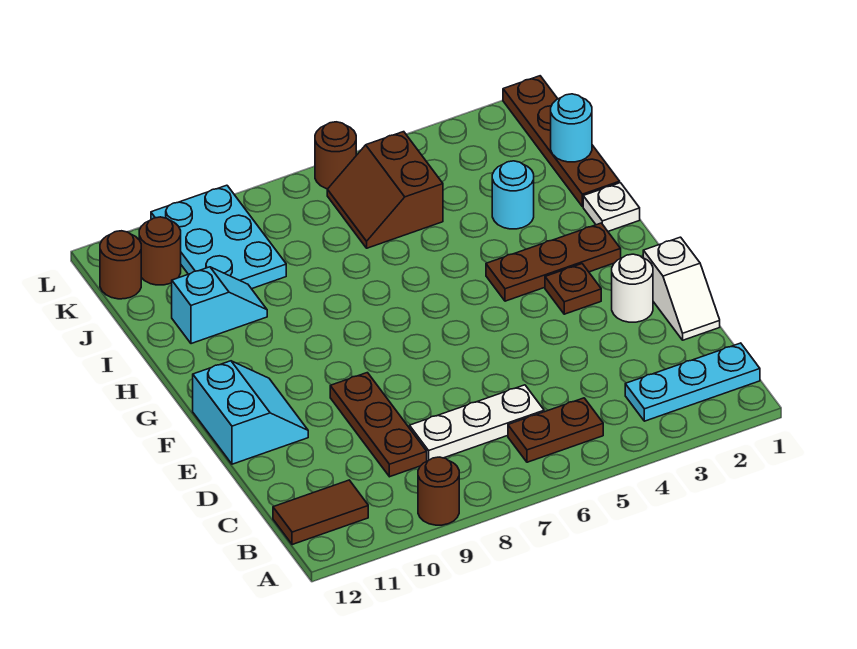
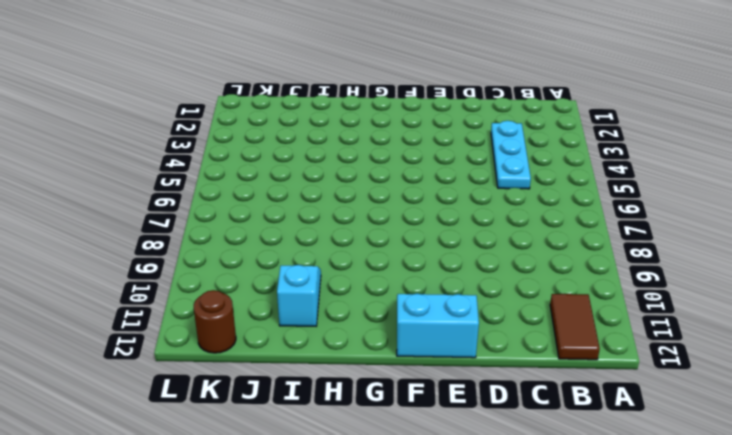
cyan 1x3 plate [491,121,531,189] -> cyan 1x3 plate moved to [625,343,760,421]
none -> brown 1x1 round brick [418,457,459,525]
none -> brown 1x2 plate [508,398,603,462]
none -> white 1x3 plate [410,385,544,461]

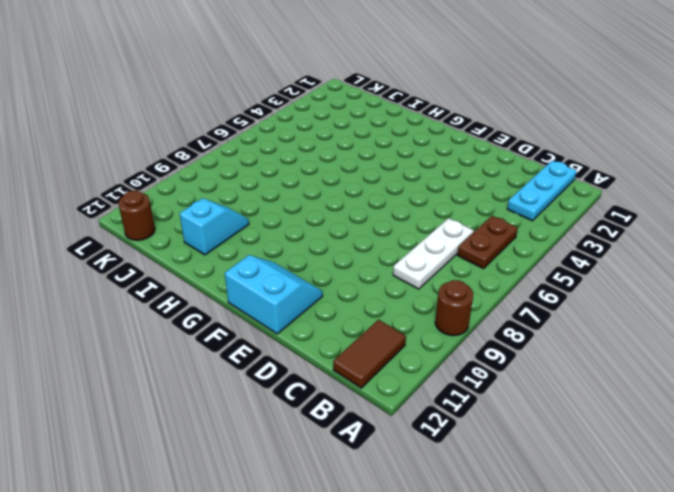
none -> brown 1x3 plate [330,373,427,477]
none -> white 1x2 slope [643,237,720,340]
none -> white 1x1 round brick [612,254,653,322]

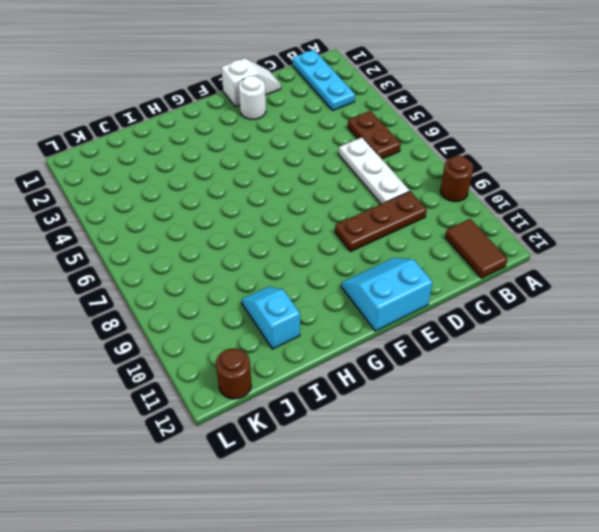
none -> brown 1x1 plate [545,264,601,314]
none -> brown 1x3 plate [486,223,621,301]
none -> white 1x1 plate [583,183,640,231]

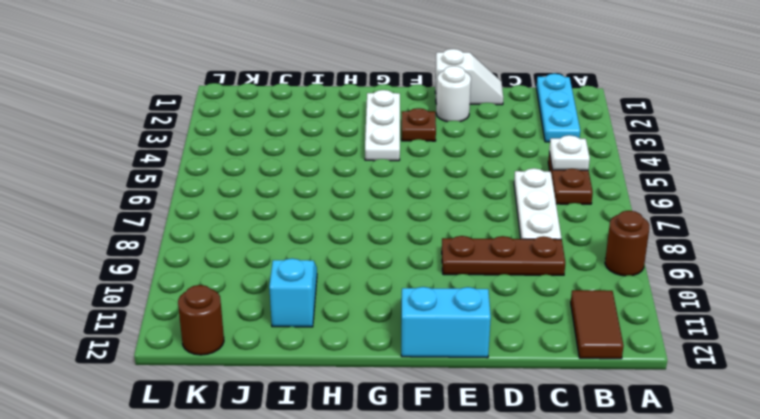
white 1x1 plate [549,135,590,170] -> white 1x1 plate moved to [583,183,640,231]
white 1x3 plate [365,90,400,161] -> brown 1x3 plate [486,223,621,301]
none -> brown 1x4 plate [503,76,620,207]
none -> cyan 1x1 round brick [492,161,534,229]
none -> brown 2x2 slope [327,132,443,248]

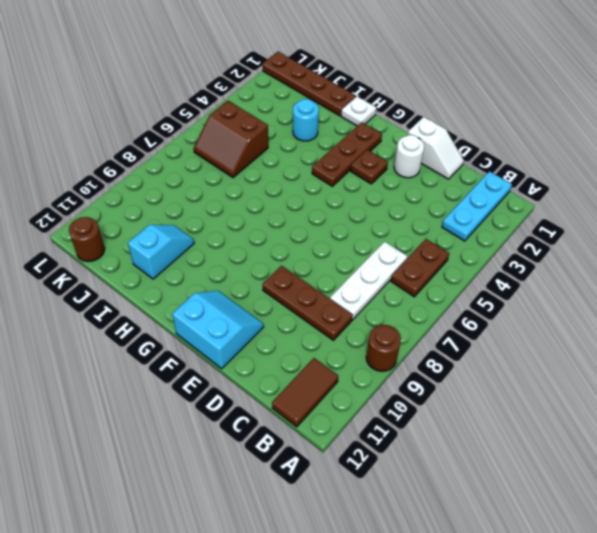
none -> cyan 2x3 plate [151,185,286,289]
none -> brown 1x1 round brick [139,217,181,285]
none -> brown 1x1 round brick [315,122,356,189]

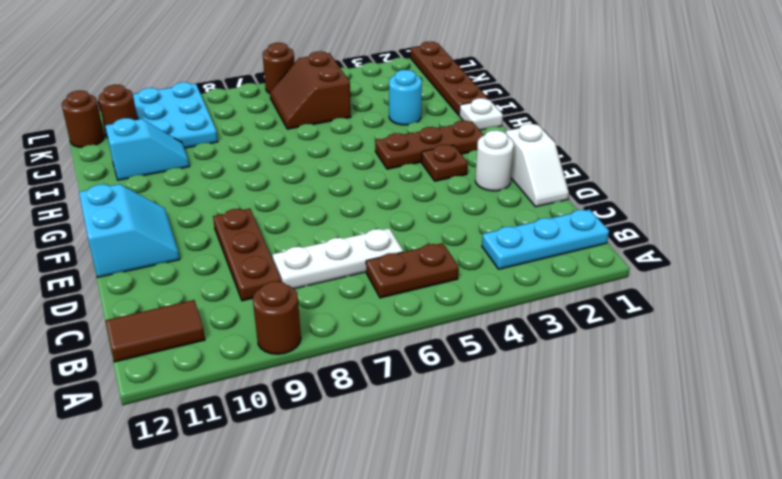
none -> cyan 1x1 round brick [551,94,592,162]

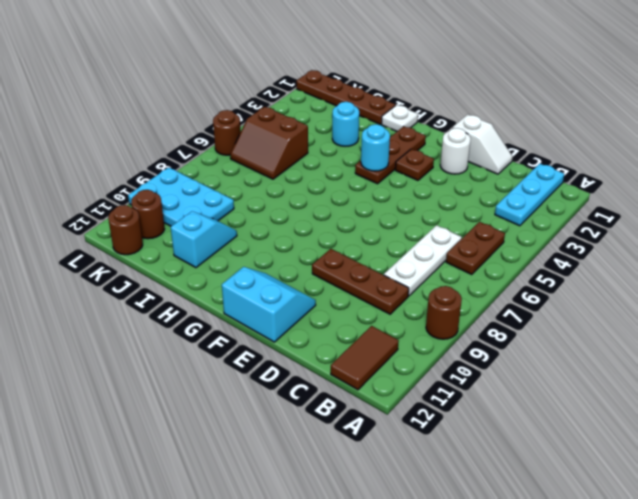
cyan 1x1 round brick [361,124,390,171] -> cyan 1x1 round brick moved to [551,94,592,162]

